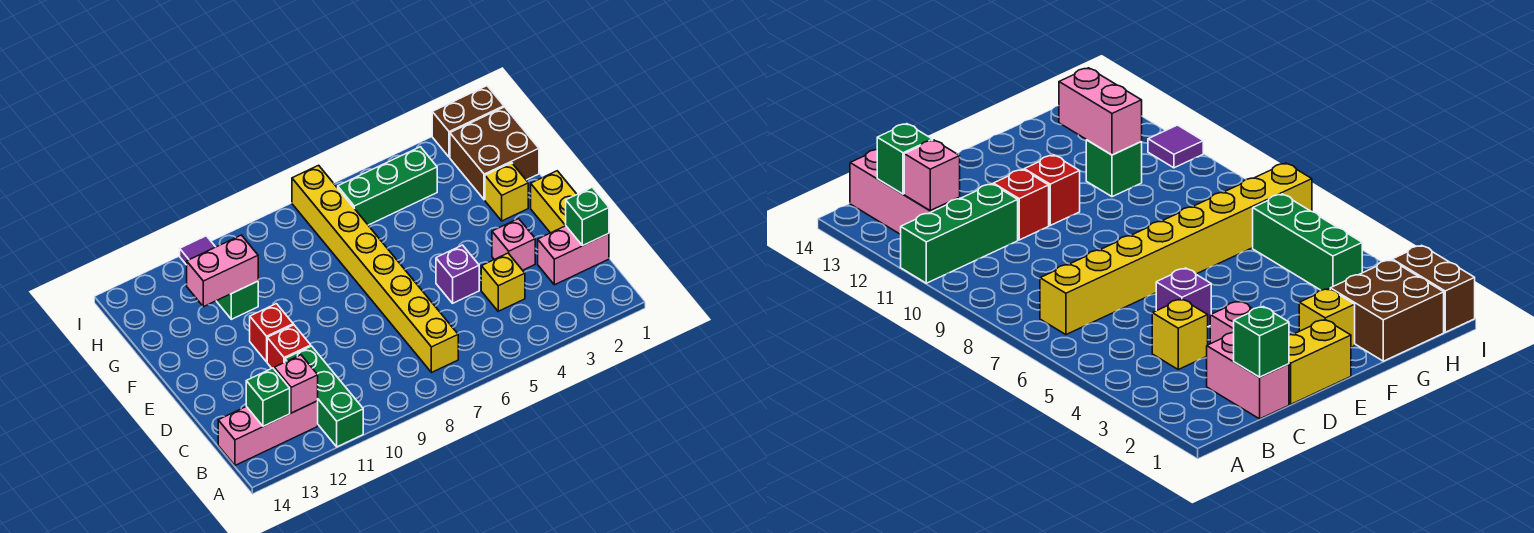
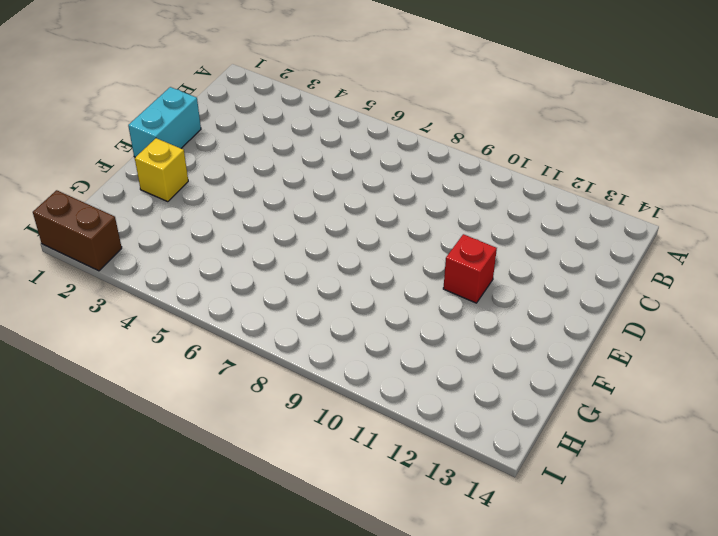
cyan 1x2 brick [128,87,201,157] -> yellow 1x2 brick [531,171,577,233]
none -> green 1x3 brick [285,346,363,447]
none -> yellow 1x8 brick [292,165,458,373]
none -> pink 1x3 brick [218,401,318,465]

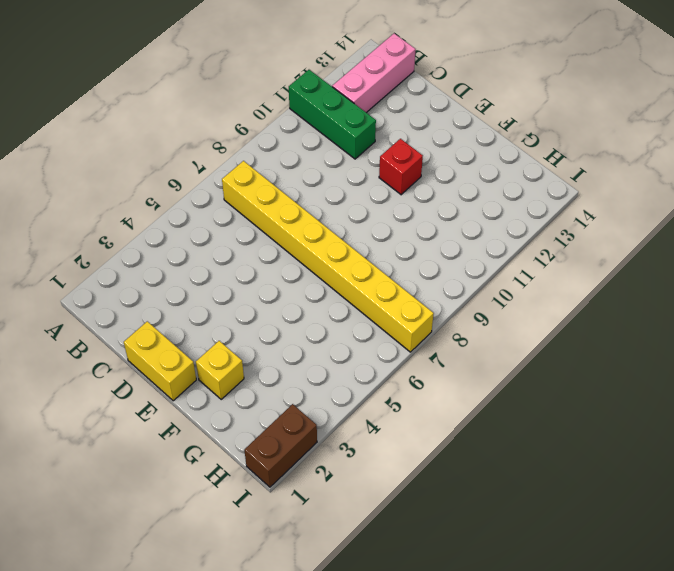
none -> pink 1x2 brick [538,226,609,285]
none -> yellow 1x1 brick [481,253,525,311]
none -> pink 1x1 brick [492,219,535,270]

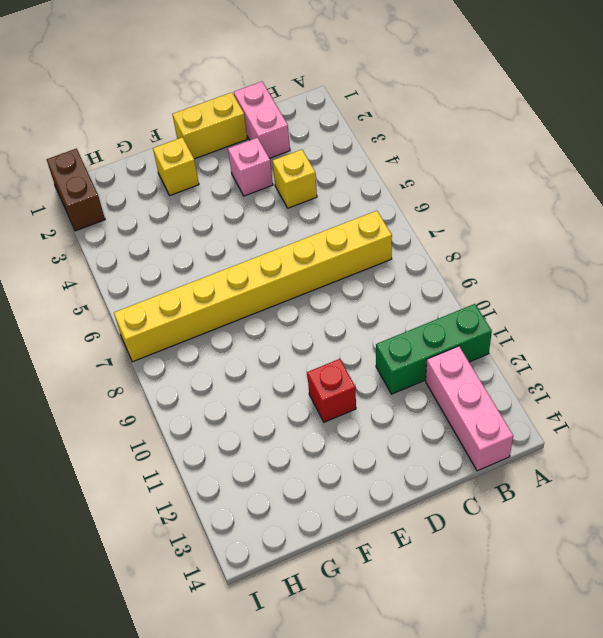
none -> purple 1x1 brick [436,245,479,303]
none -> red 1x1 brick [267,325,311,368]
none -> brown 2x2 brick [450,107,539,200]

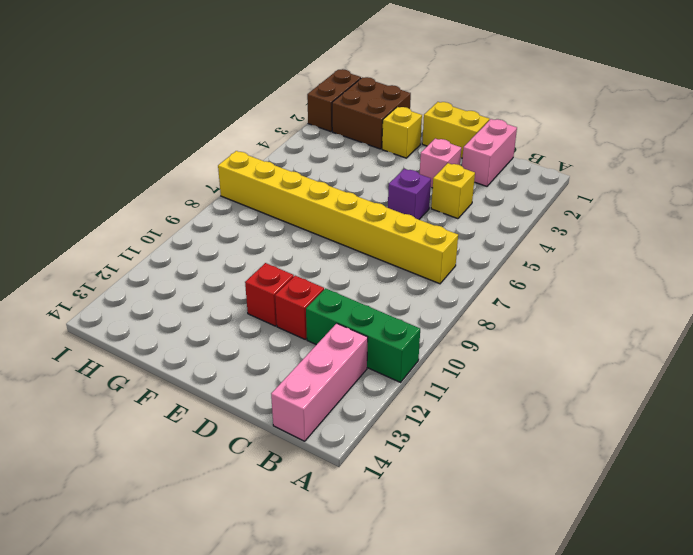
none -> green 1x1 brick [217,281,258,319]
none -> green 1x3 brick [338,147,437,225]
none -> purple 1x1 tile [180,236,215,265]

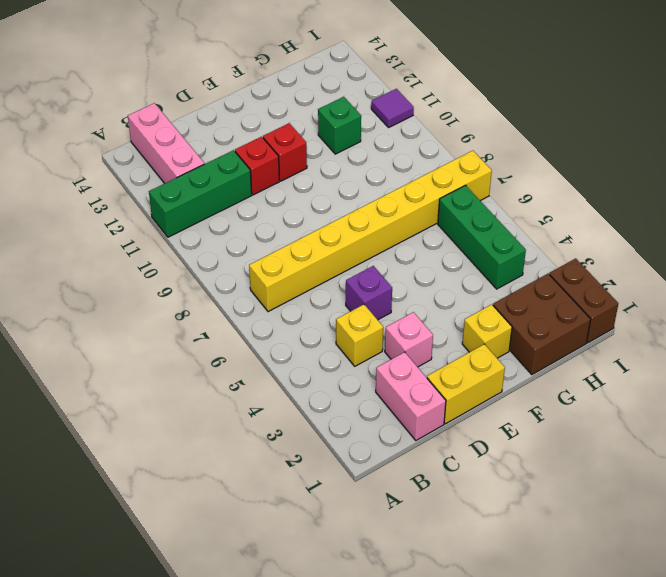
none -> pink 1x1 brick [274,355,318,413]
none -> green 1x1 brick [246,368,290,426]
none -> green 1x1 brick [566,187,609,246]

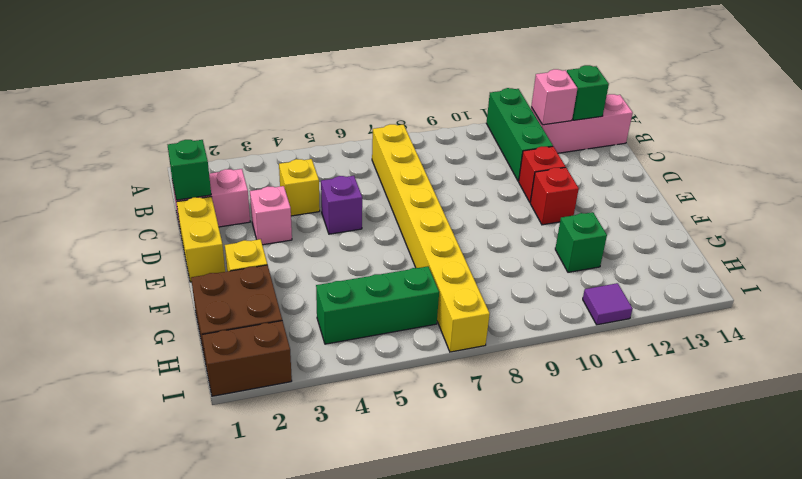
none -> pink 1x2 brick [187,235,258,307]

